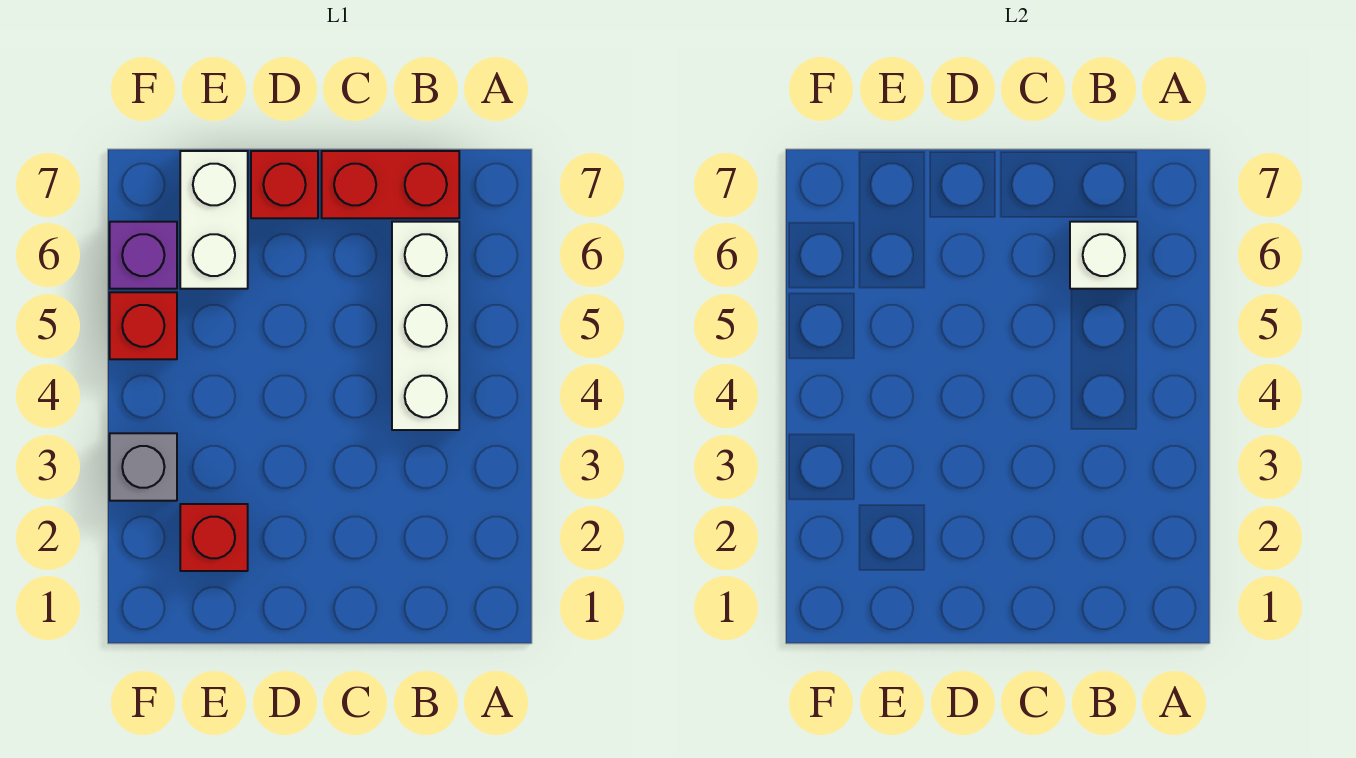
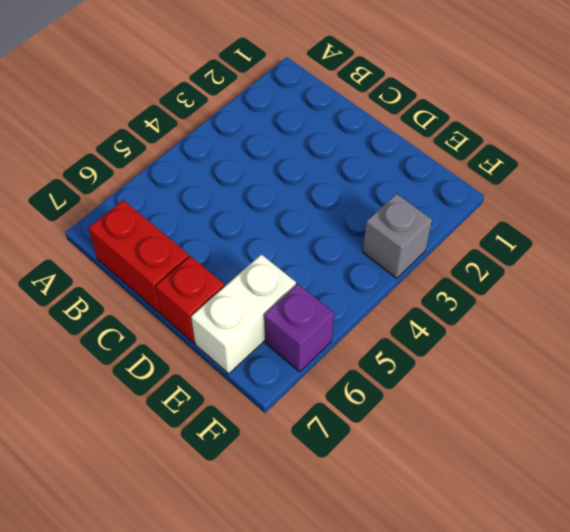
none -> white 1x3 brick [392,222,459,430]
none -> red 1x1 brick [180,504,248,571]

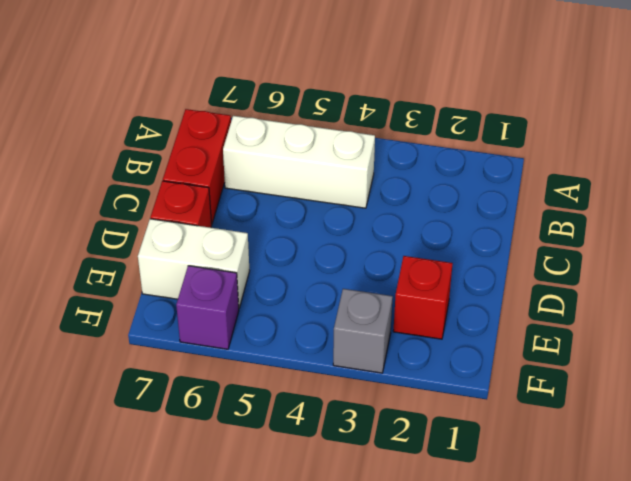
none -> red 1x1 brick [110,292,177,359]
none -> white 1x1 brick [1070,222,1137,289]

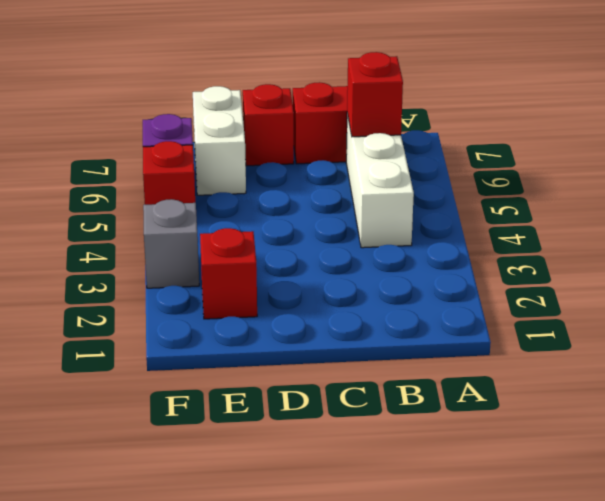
red 1x1 brick [347,52,403,137] -> white 1x1 brick [1070,222,1137,289]

